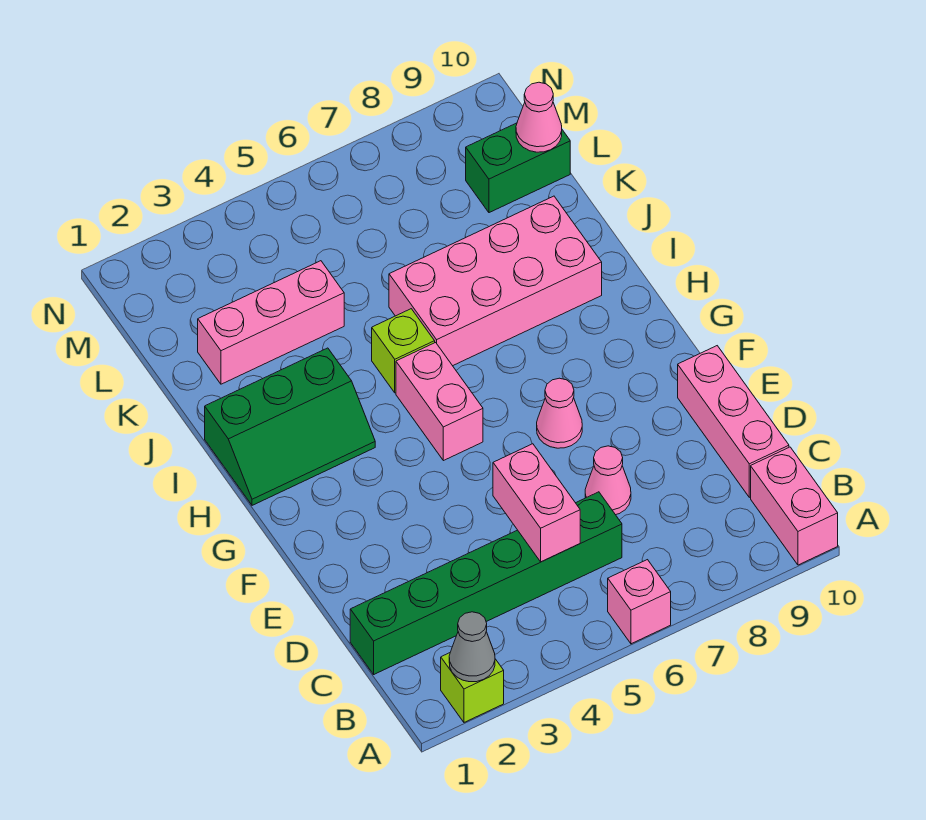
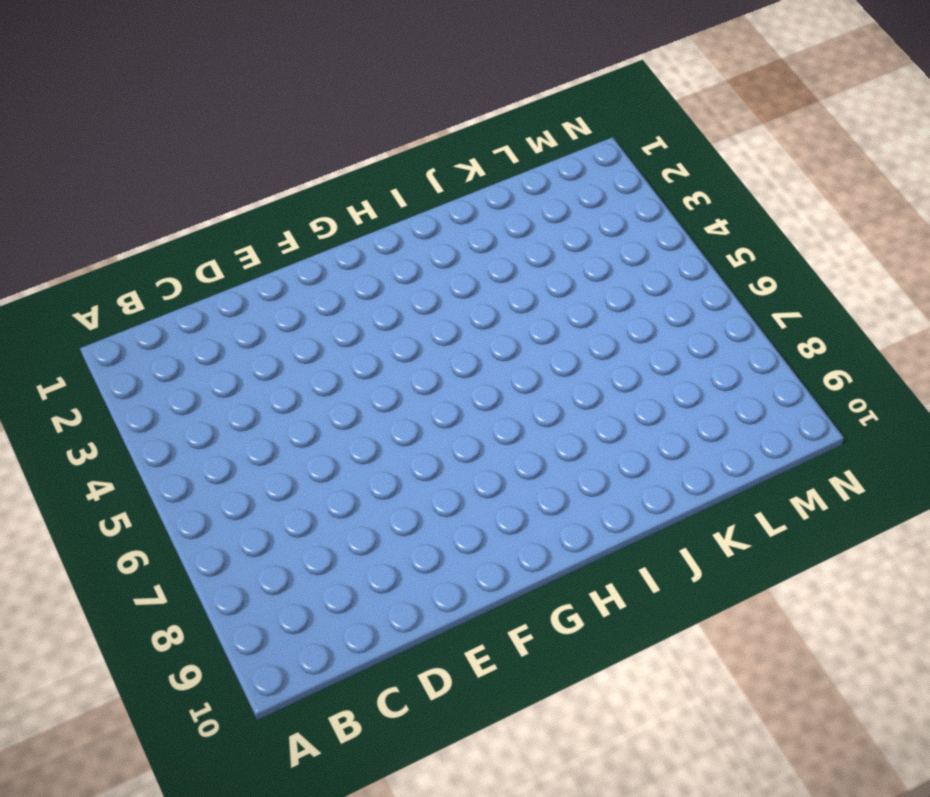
none -> lime 1x1 brick [441,653,504,722]
none -> pink 1x1 brick [608,560,671,644]
none -> pink 1x2 brick [751,447,838,565]

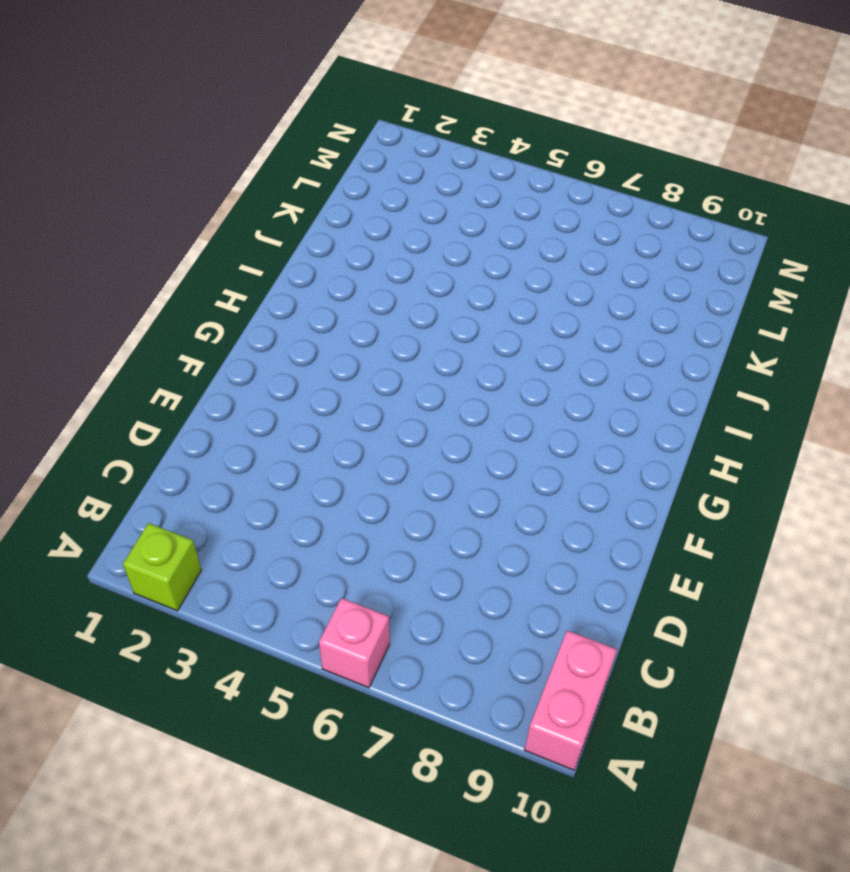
none -> green 1x6 brick [350,492,622,674]
none -> pink 1x3 brick [678,346,789,497]
none -> pink 1x1 cone [585,446,631,515]

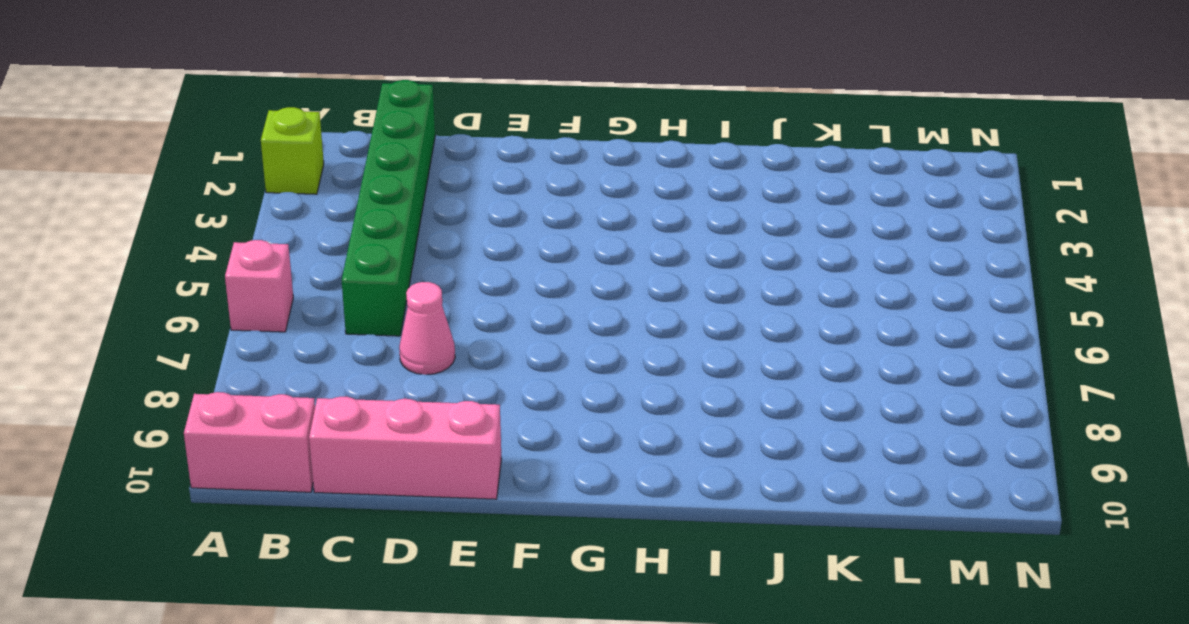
none -> pink 1x1 cone [537,378,582,448]
none -> pink 1x2 brick [396,343,483,461]
none -> green 2x3 slope [205,348,375,505]

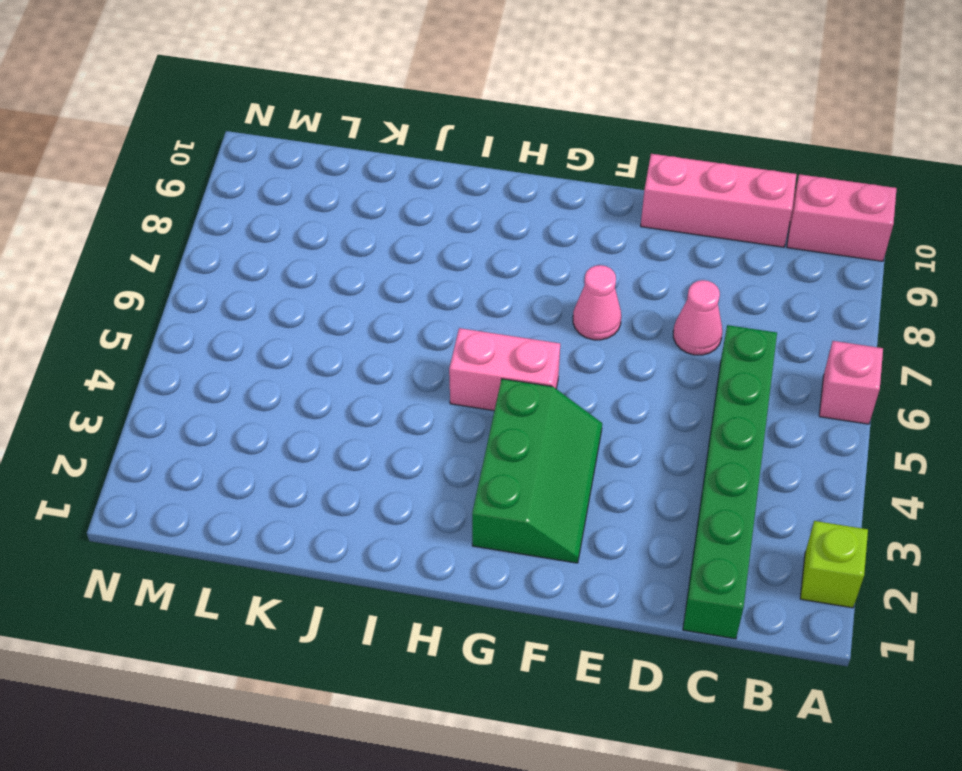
green 2x3 slope [472,379,602,563] -> green 2x3 slope moved to [205,348,375,505]
none -> lime 1x1 brick [372,309,435,393]
none -> pink 2x4 brick [389,196,602,366]
none -> pink 1x3 brick [198,261,344,384]

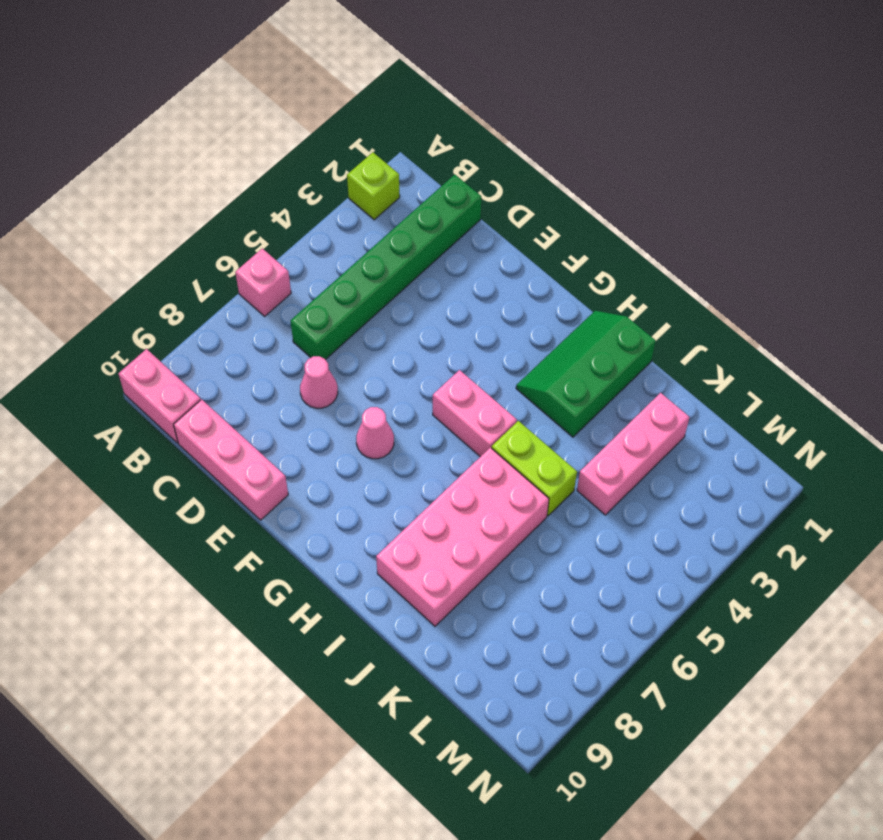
lime 1x2 brick [492,421,577,516] -> lime 1x1 brick [372,309,435,393]
none -> green 1x2 brick [466,123,570,213]
none -> grey 1x1 cone [449,612,495,682]
none -> pink 1x2 brick [493,444,580,562]

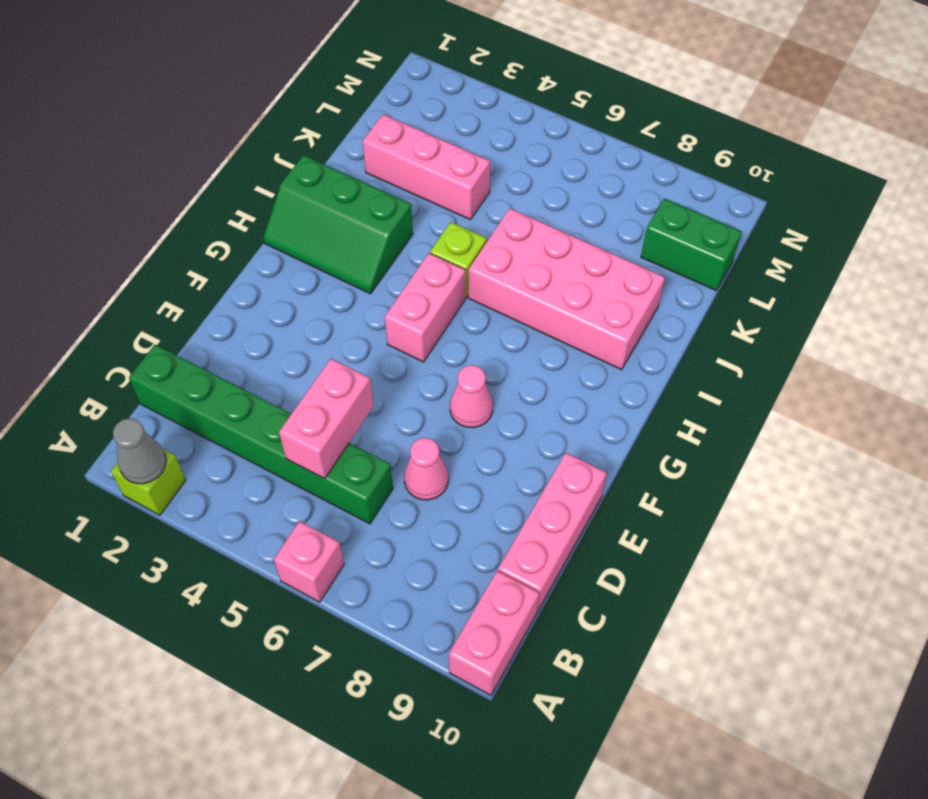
none -> pink 1x1 cone [516,82,562,152]

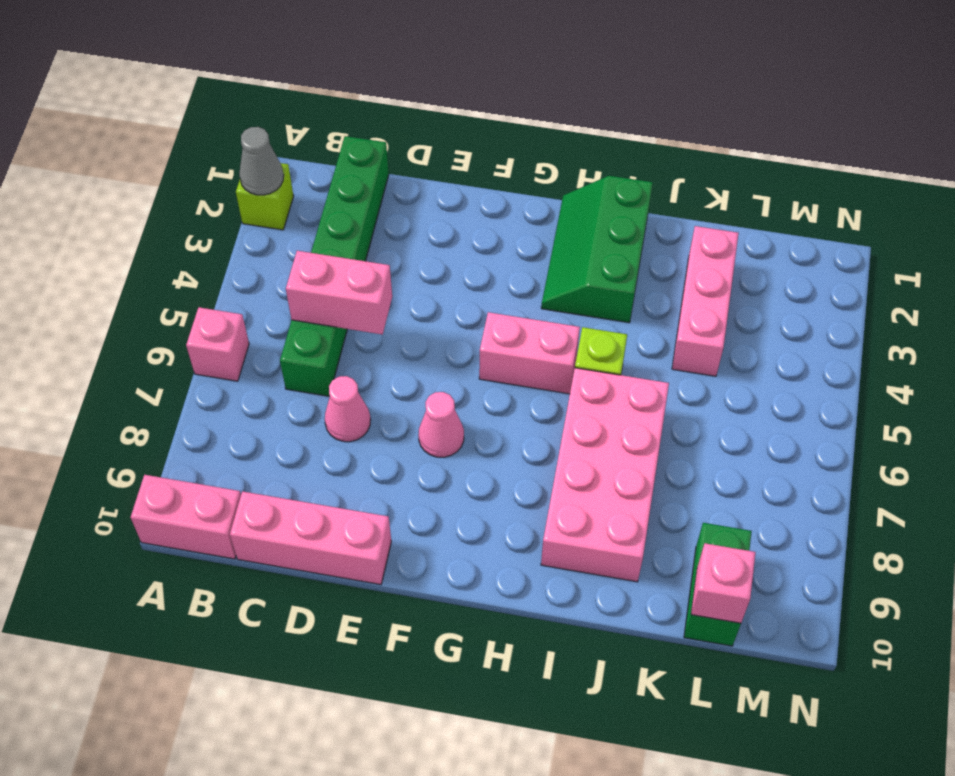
pink 1x1 brick [691,543,756,623] -> pink 1x1 cone [516,82,562,152]

